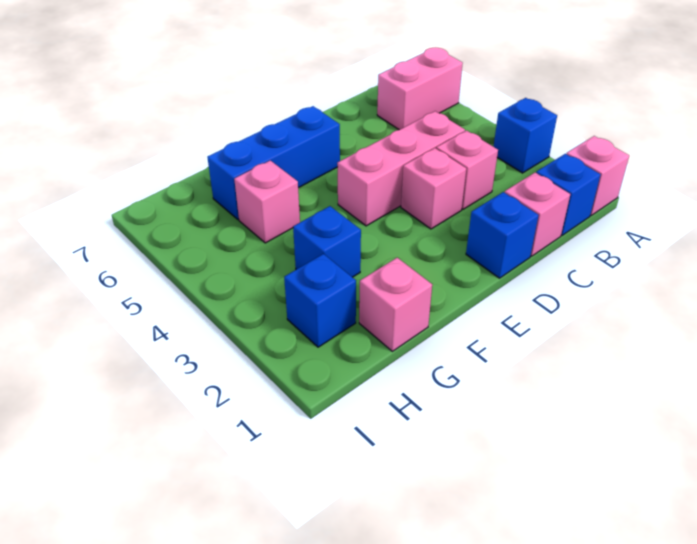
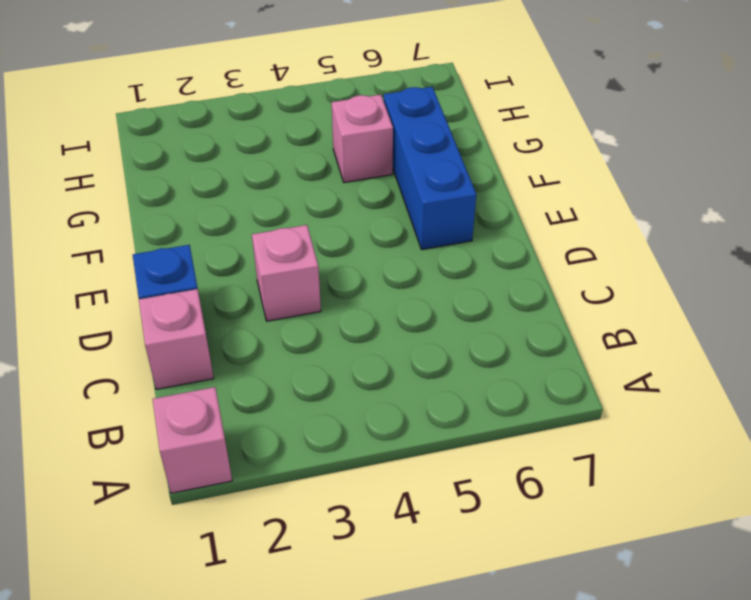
none -> blue 1x1 brick [493,98,557,173]
none -> pink 1x2 brick [377,48,463,130]
none -> blue 1x1 brick [536,154,601,235]

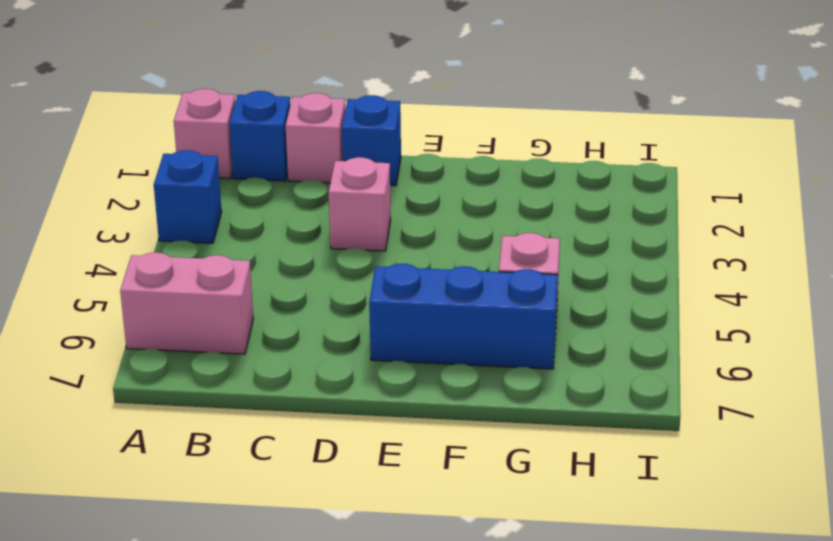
none -> pink 1x1 brick [436,130,498,209]
none -> pink 1x3 brick [337,111,465,226]
none -> pink 1x1 brick [359,258,432,351]

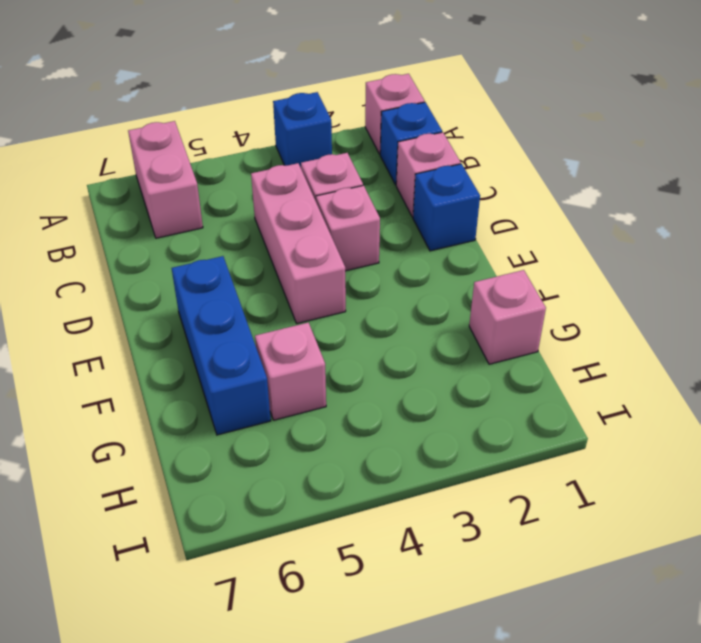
none -> blue 1x1 brick [293,206,361,277]
none -> blue 1x1 brick [284,254,356,347]

